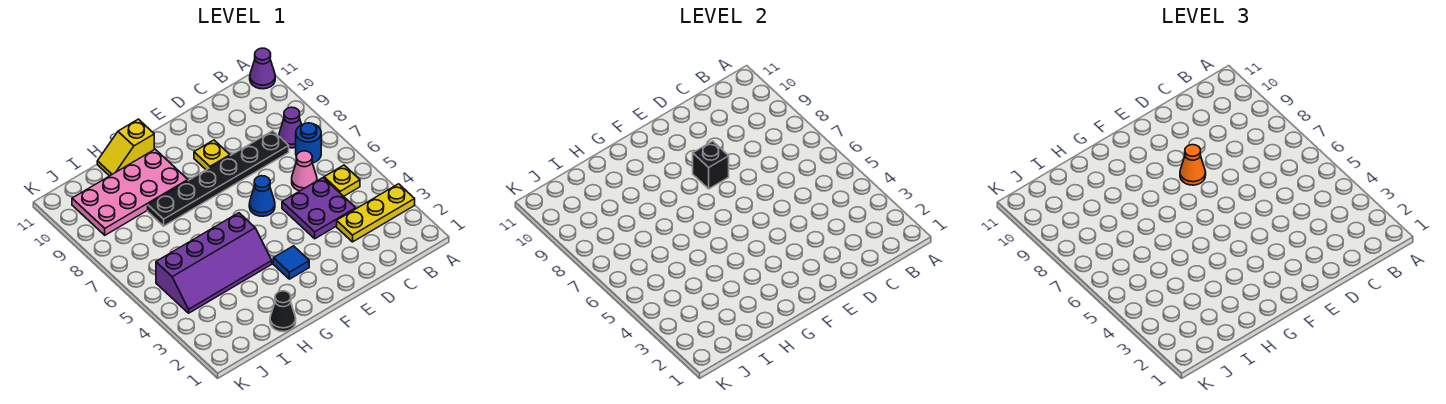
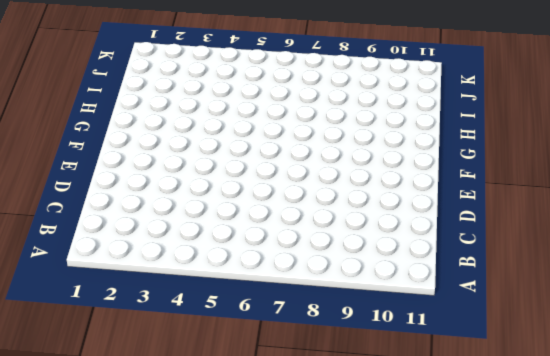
none -> yellow 1x3 plate [337,184,415,242]
none -> purple 1x1 cone [250,48,275,89]
none -> yellow 1x1 plate [324,165,360,196]

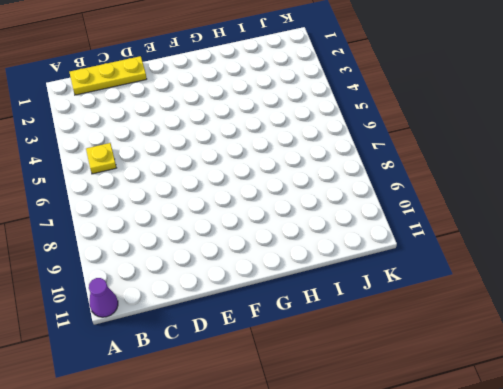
yellow 1x3 plate [70,56,147,95] -> yellow 1x3 plate moved to [337,184,415,242]
none -> blue 1x1 round brick [296,123,321,163]
none -> purple 1x1 cone [279,107,302,148]
none -> purple 2x2 plate [282,178,356,239]

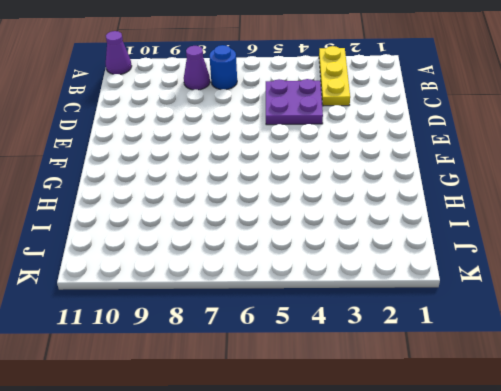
none -> yellow 1x1 plate [324,165,360,196]
none -> pink 1x1 cone [292,151,317,191]
none -> black 1x6 plate [148,131,289,226]

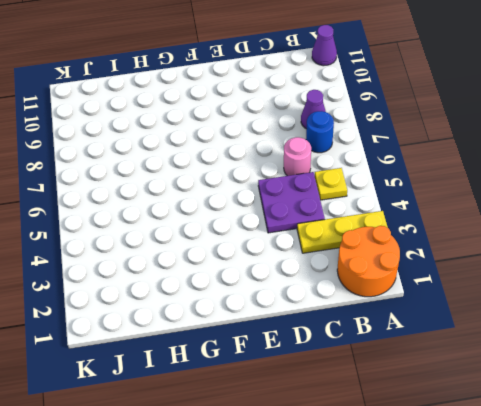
orange 2x2 round brick [337,226,400,297] -> none
pink 1x1 round brick [284,137,311,176] -> pink 1x1 cone [292,151,317,191]
none -> black 1x6 plate [148,131,289,226]
none -> blue 1x1 cone [249,176,275,216]
none -> yellow 1x1 plate [194,140,230,170]

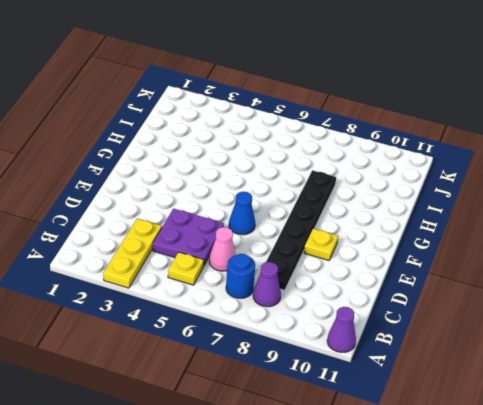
none -> blue 1x1 tile [273,246,309,279]
none -> purple 2x4 slope [156,213,272,313]
none -> pink 2x4 plate [72,149,188,235]

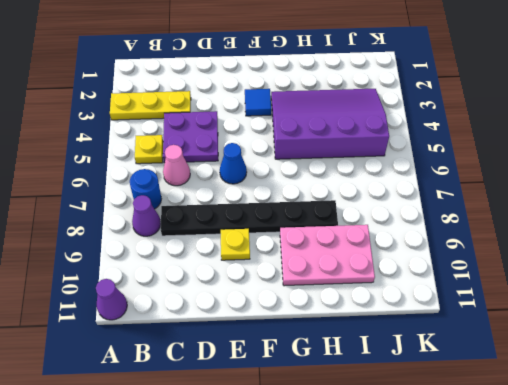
purple 3x4 slope [271,89,389,159] -> purple 2x4 slope [156,213,272,313]
pink 2x3 plate [280,225,375,286] -> pink 2x4 plate [72,149,188,235]
none -> yellow 1x2 slope [97,119,154,176]
none -> black 1x1 cone [270,291,296,332]
none -> black 1x1 brick [693,141,729,189]

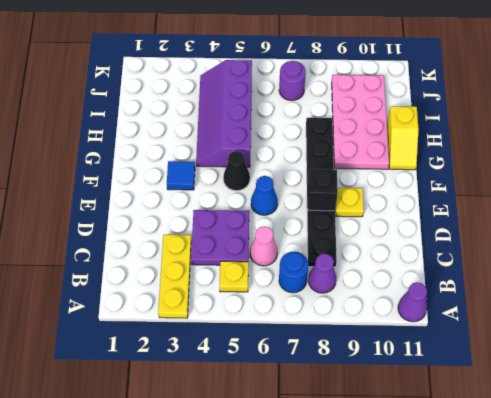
black 1x1 cone [223,151,250,191] -> black 1x1 cone moved to [270,291,296,332]
yellow 1x2 slope [387,106,419,170] -> yellow 1x2 slope turned to [97,119,154,176]
purple 1x1 round brick [279,61,306,101] -> none
none -> orange 1x1 cone [1180,145,1206,185]

